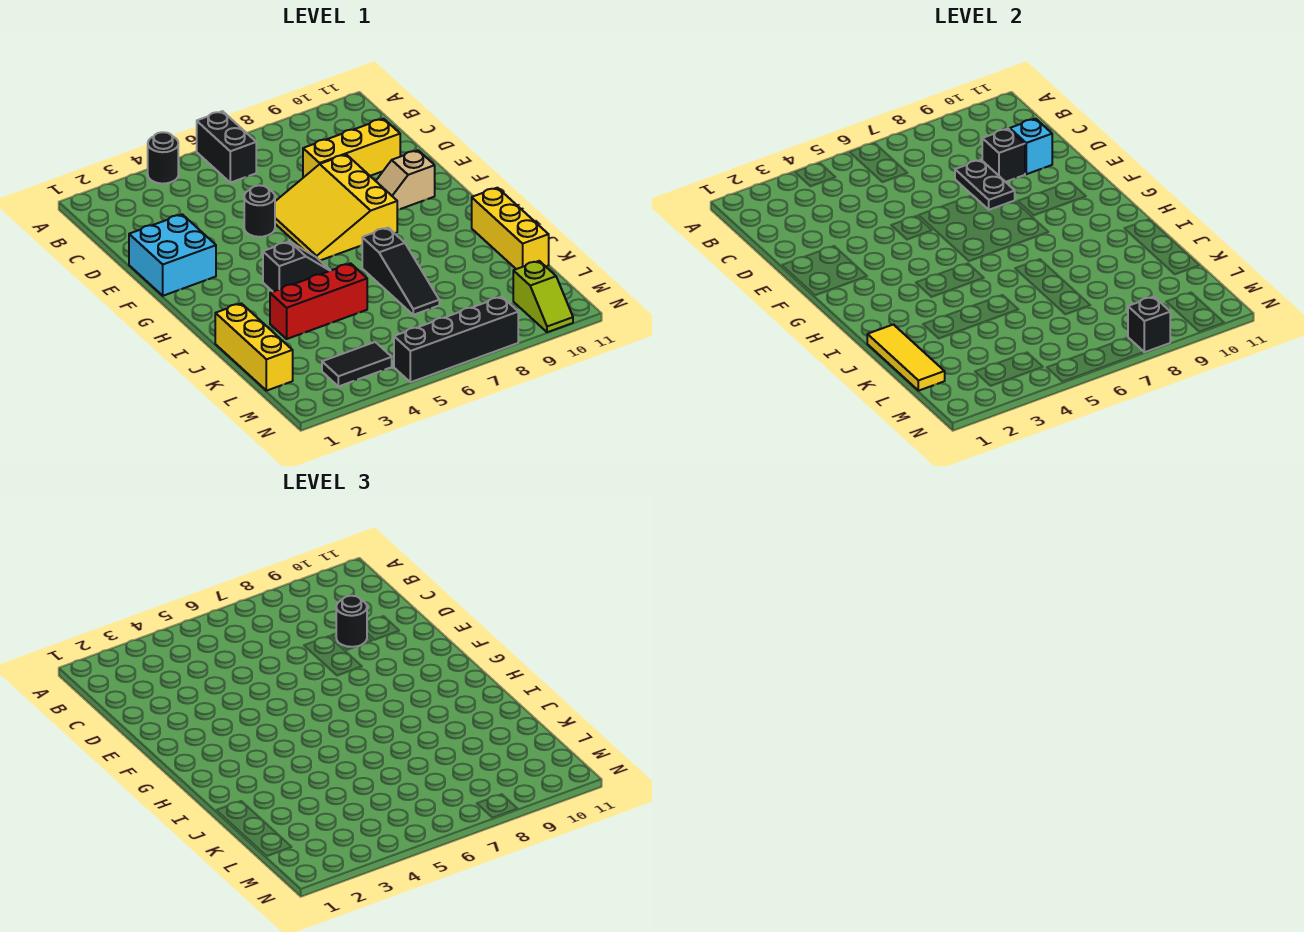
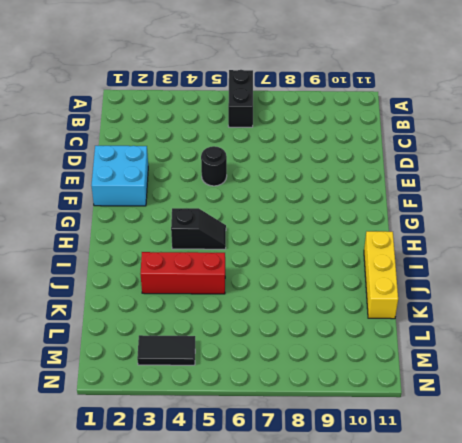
none -> black 1x1 round brick [148,132,178,184]
none -> yellow 1x3 brick [303,119,400,178]
none -> yellow 3x3 slope [275,154,397,260]

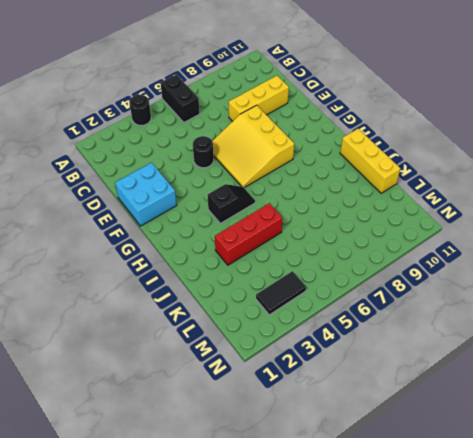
none -> tan 1x2 slope [376,150,435,210]
none -> black 1x3 slope [362,228,439,315]
none -> yellow 1x3 brick [215,303,293,391]

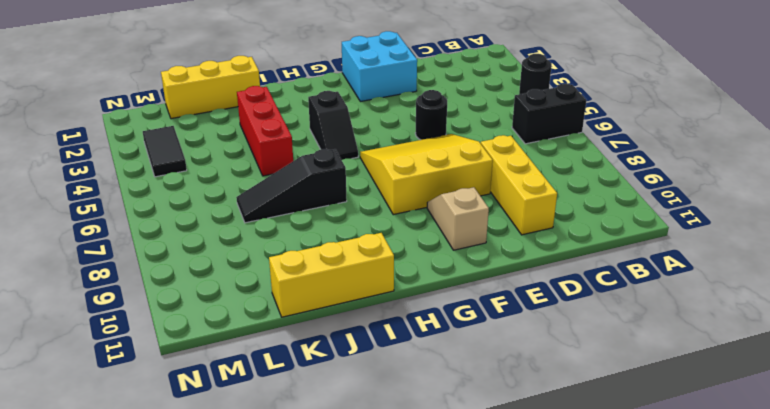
none -> lime 1x2 slope [513,261,573,332]
none -> black 1x4 brick [394,297,518,382]
none -> black 1x2 plate [955,160,1015,210]

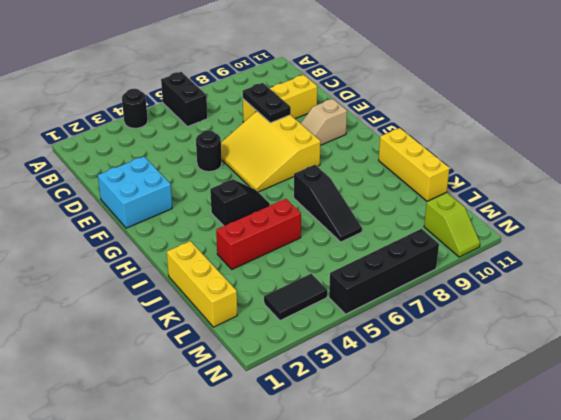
none -> black 1x1 brick [982,129,1025,182]
none -> cyan 1x1 brick [1010,119,1052,174]
none -> yellow 1x3 tile [867,325,945,391]

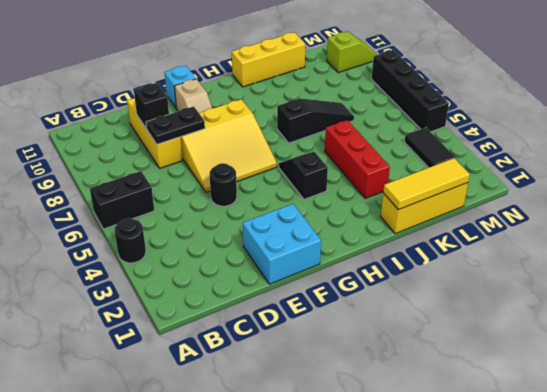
cyan 1x1 brick [164,66,196,108] -> cyan 1x1 brick moved to [1010,119,1052,174]
none -> black 1x1 brick [1128,297,1170,352]
none -> black 1x1 round brick [336,596,367,647]

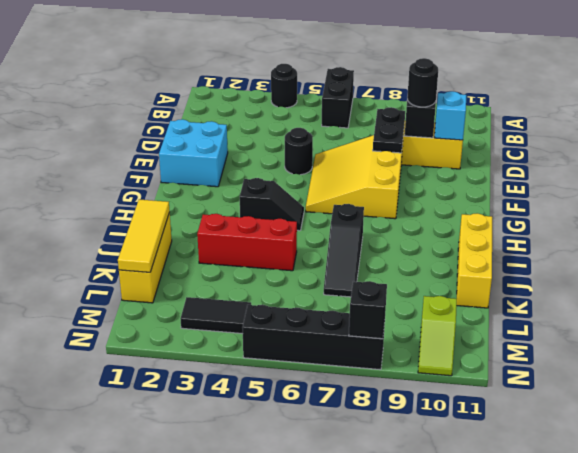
none -> tan 1x2 slope [376,150,435,210]

